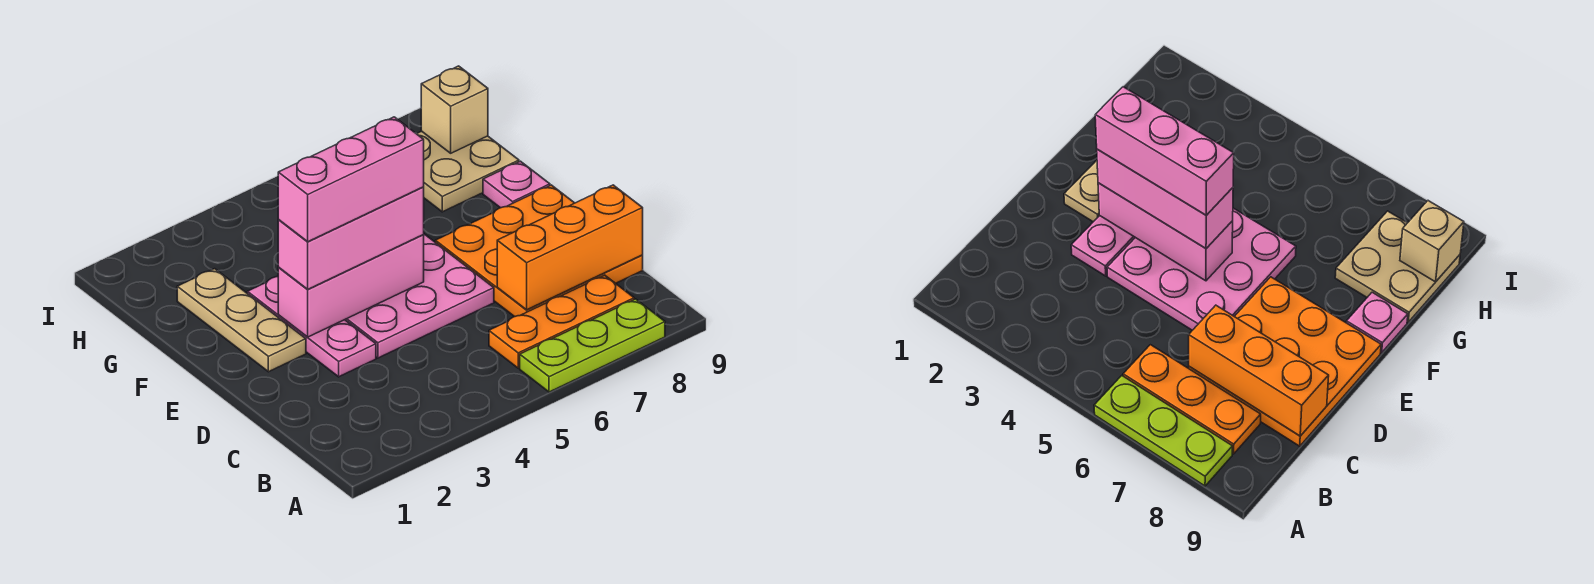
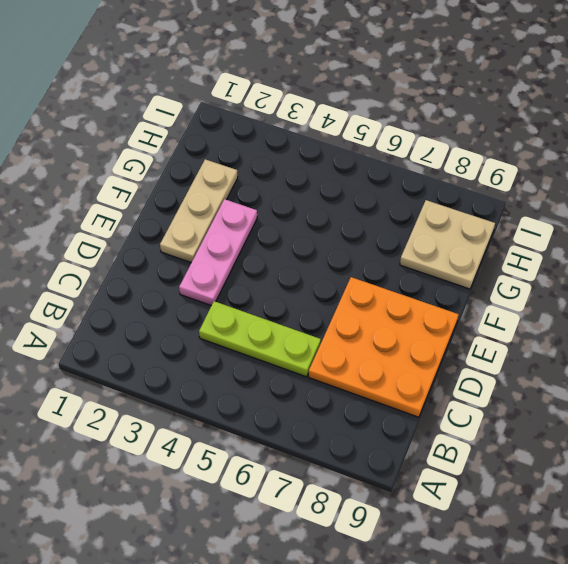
lime 1x3 plate [199,301,321,377] -> lime 1x3 plate moved to [520,299,665,392]
none -> orange 1x3 plate [489,275,634,368]
none -> pink 3x3 plate [345,234,494,358]
none -> pink 1x1 plate [483,161,550,208]

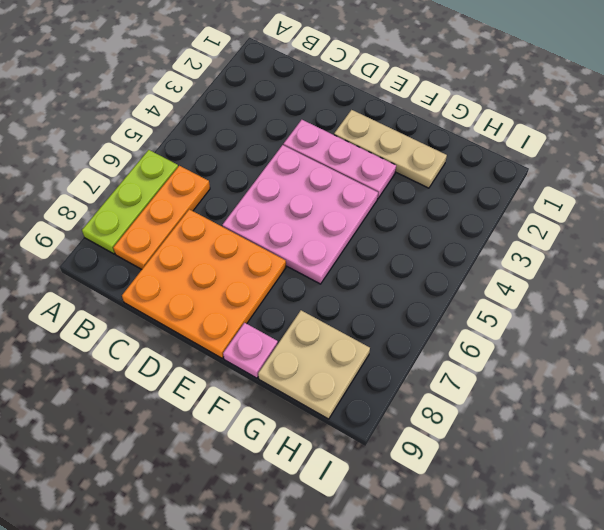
none -> orange 1x3 brick [497,185,643,310]
none -> pink 1x3 brick [278,235,424,337]
none -> tan 1x1 brick [421,66,488,153]

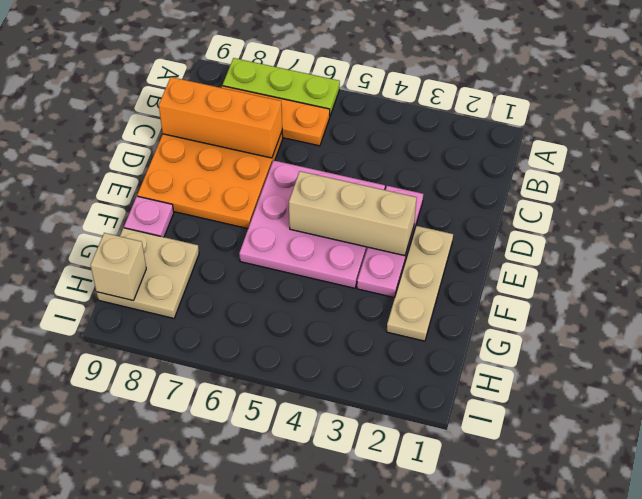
tan 1x3 brick [289,171,417,256] -> pink 1x3 brick [278,235,424,337]
none -> pink 1x3 brick [278,187,424,289]
none -> pink 1x3 brick [278,117,424,242]

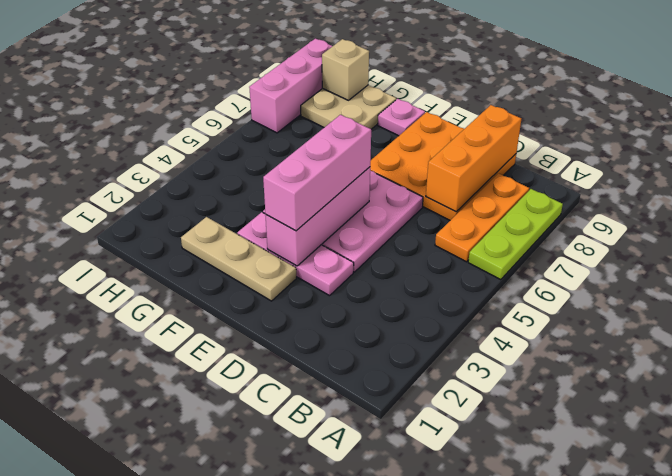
pink 1x3 brick [249,39,332,133] -> pink 1x3 brick moved to [278,117,424,242]

